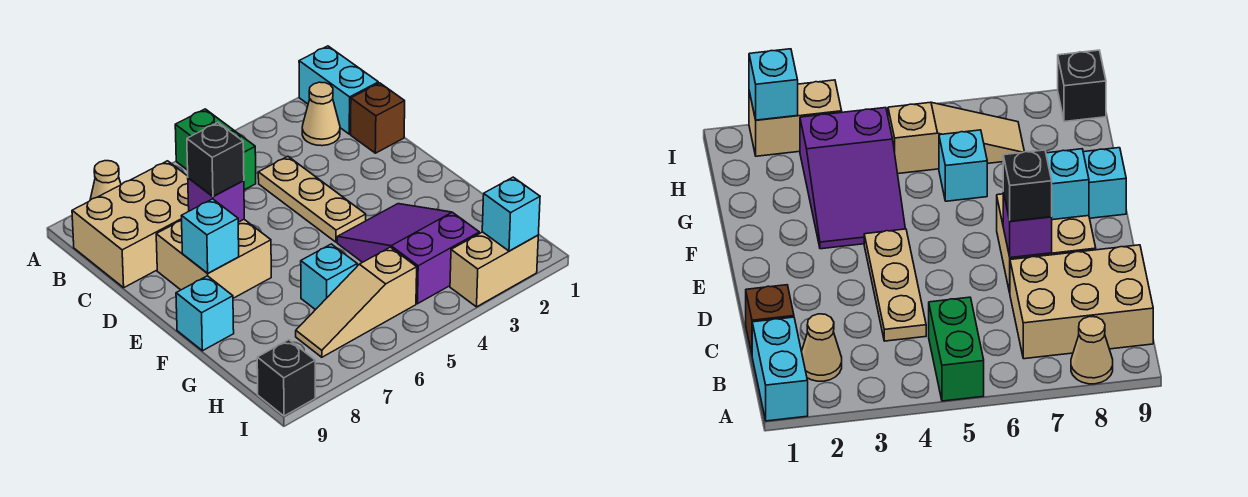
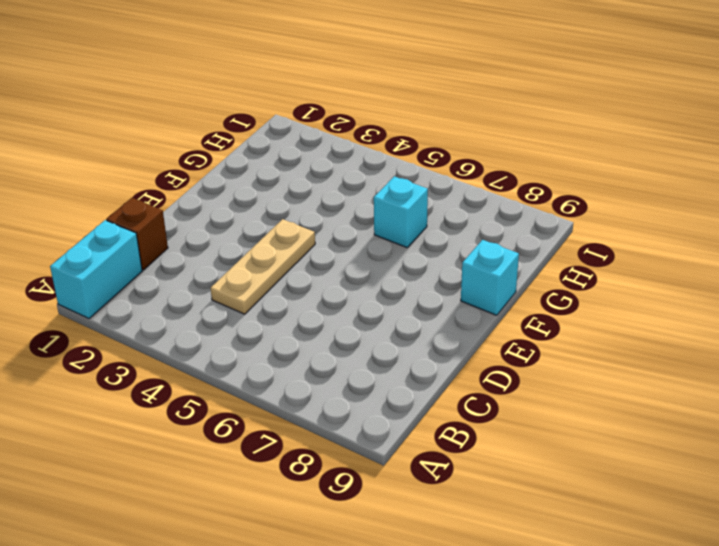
none -> green 1x2 brick [175,109,256,190]
none -> tan 1x1 cone [90,161,121,200]
none -> tan 1x1 cone [302,82,340,146]

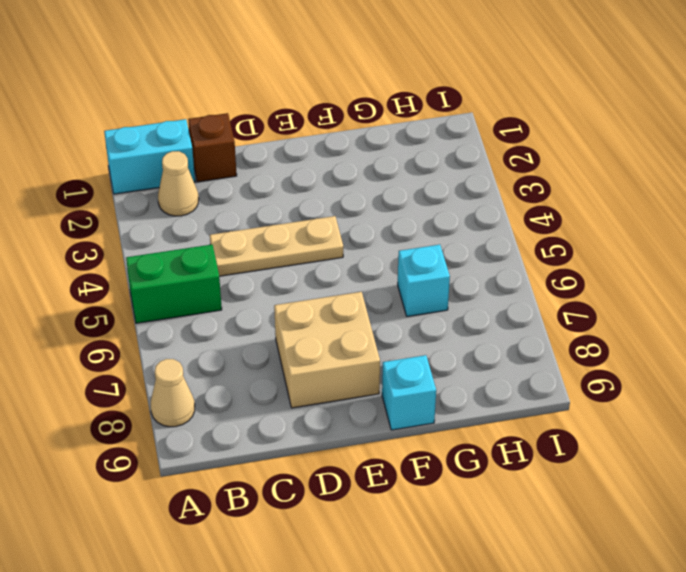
none -> tan 2x3 brick [72,161,189,288]
none -> purple 2x3 slope [337,204,479,304]
none -> tan 1x3 slope [296,247,417,357]

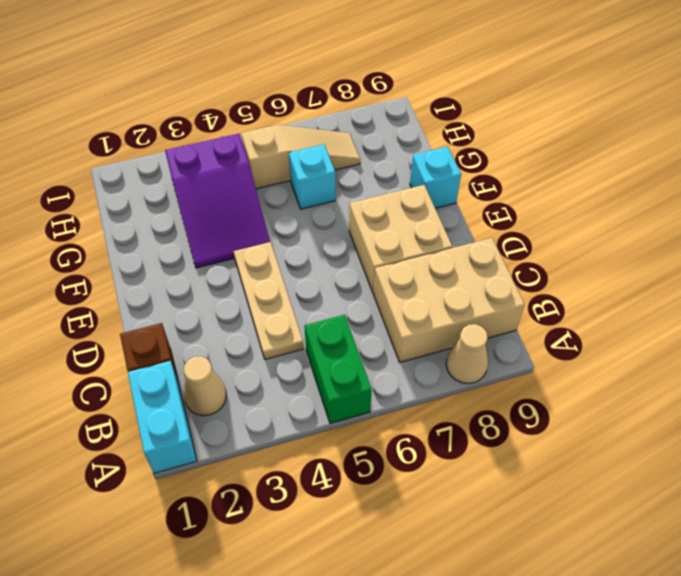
none -> tan 1x2 brick [450,232,538,307]
none -> black 1x1 brick [257,340,315,416]
none -> purple 1x1 brick [188,178,244,222]

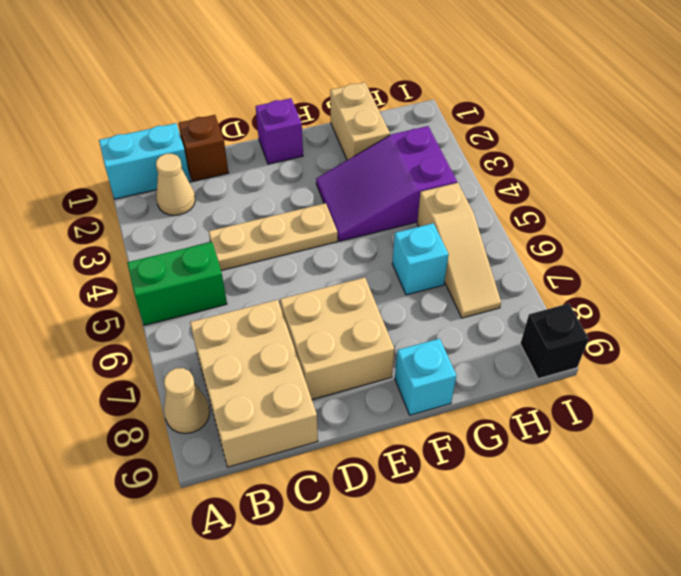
purple 1x1 brick [256,98,303,164] -> purple 1x1 brick moved to [188,178,244,222]
tan 1x2 brick [330,82,390,160] -> tan 1x2 brick moved to [450,232,538,307]
none -> cyan 1x1 brick [181,199,239,273]
none -> cyan 1x1 brick [482,177,540,251]
none -> black 1x1 brick [187,123,244,197]

